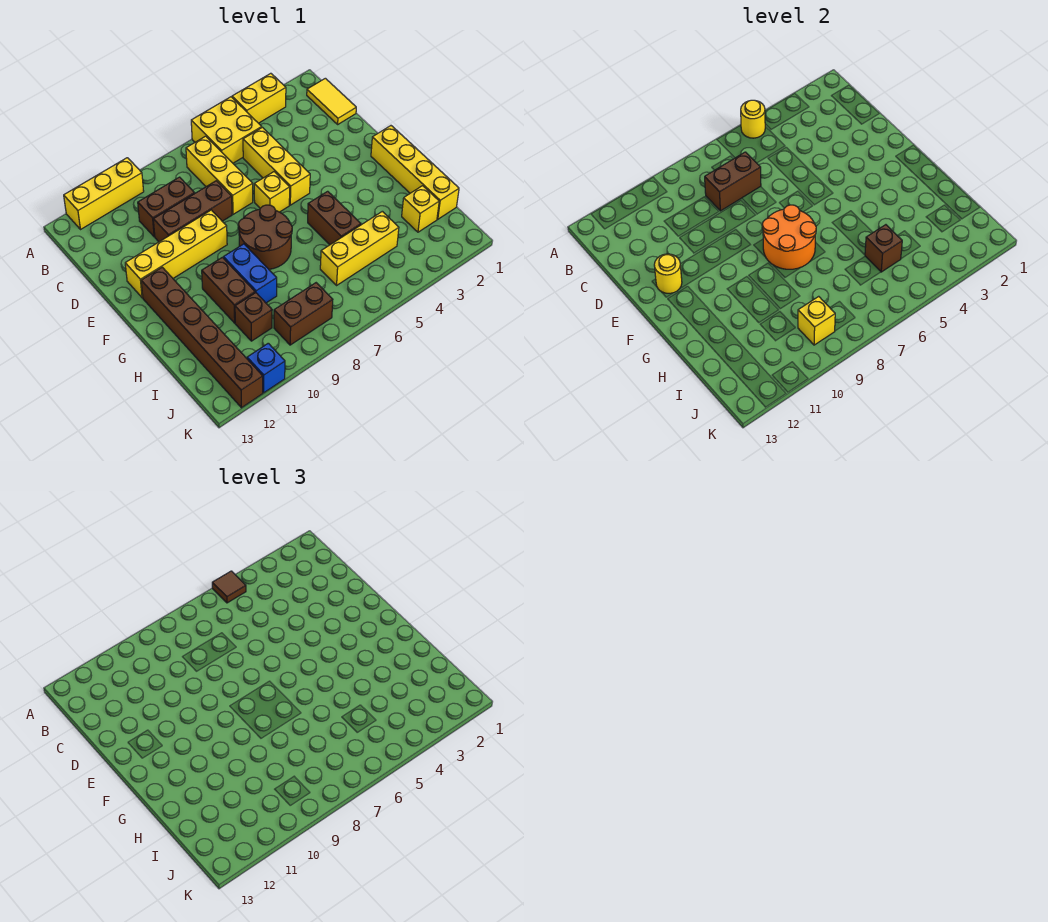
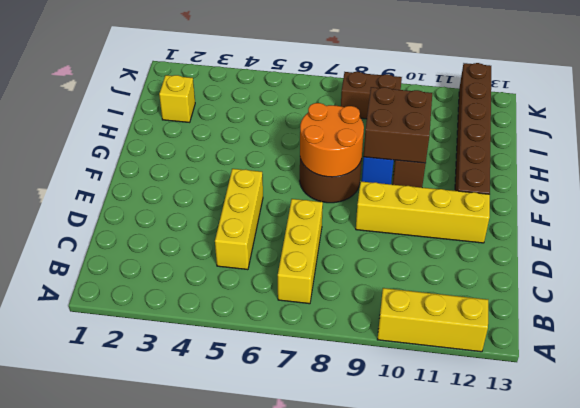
brown 2x2 brick [363,87,432,163] -> none
none -> yellow 1x2 brick [232,73,286,123]
none -> yellow 2x2 brick [191,97,262,163]
none -> yellow 1x2 tile [307,78,356,124]

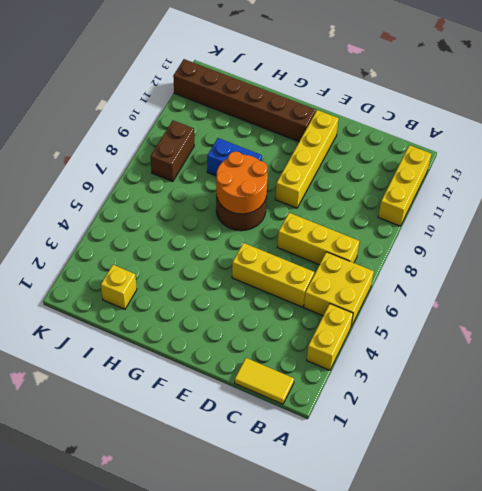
none -> brown 1x2 brick [138,177,195,237]
none -> brown 1x3 brick [153,181,232,242]
none -> yellow 1x1 brick [254,172,290,212]

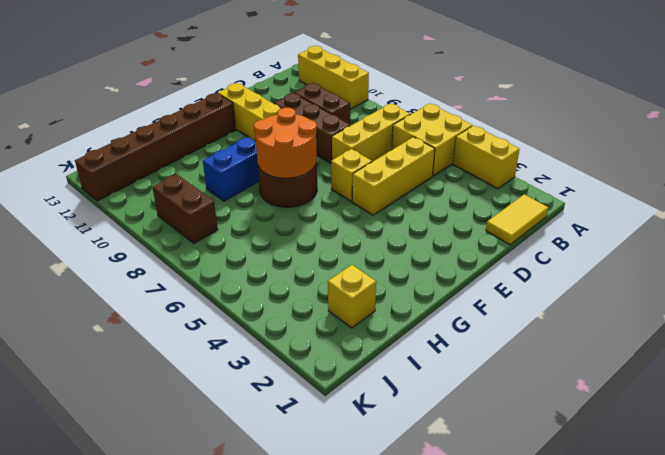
none -> yellow 1x4 brick [371,126,459,219]
none -> brown 1x2 brick [308,191,361,245]
none -> brown 1x2 brick [202,257,255,323]

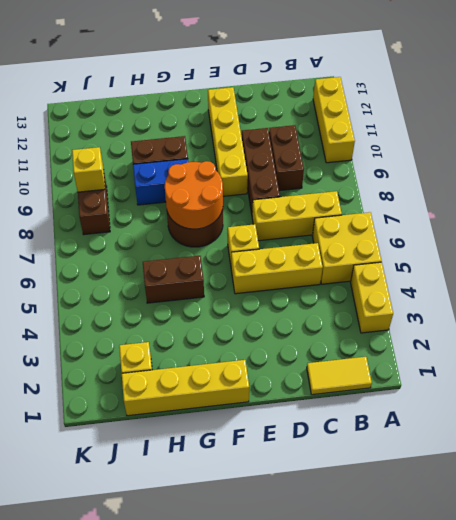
none -> brown 1x6 brick [141,267,263,408]
none -> yellow 1x3 brick [320,211,399,285]
none -> brown 1x1 brick [235,293,272,341]

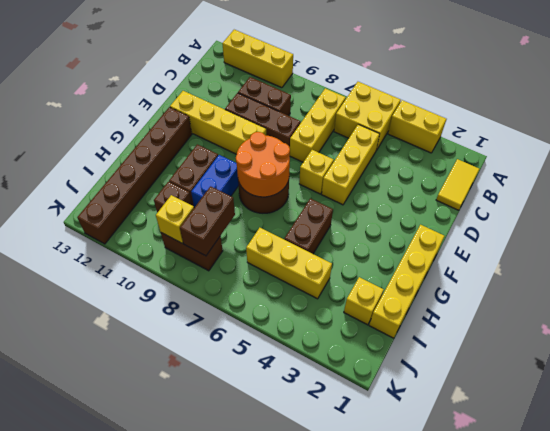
brown 1x2 brick [180,186,235,256] -> brown 1x2 brick turned to [705,152,761,211]
none -> blue 1x1 brick [247,343,285,393]
none -> yellow 1x1 round brick [741,100,765,138]
none -> yellow 1x1 round brick [654,254,682,293]

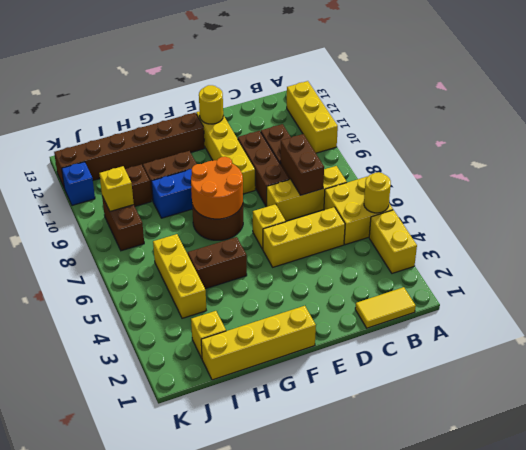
none -> brown 1x1 brick [865,225,902,272]
none -> brown 1x1 tile [212,571,246,603]

